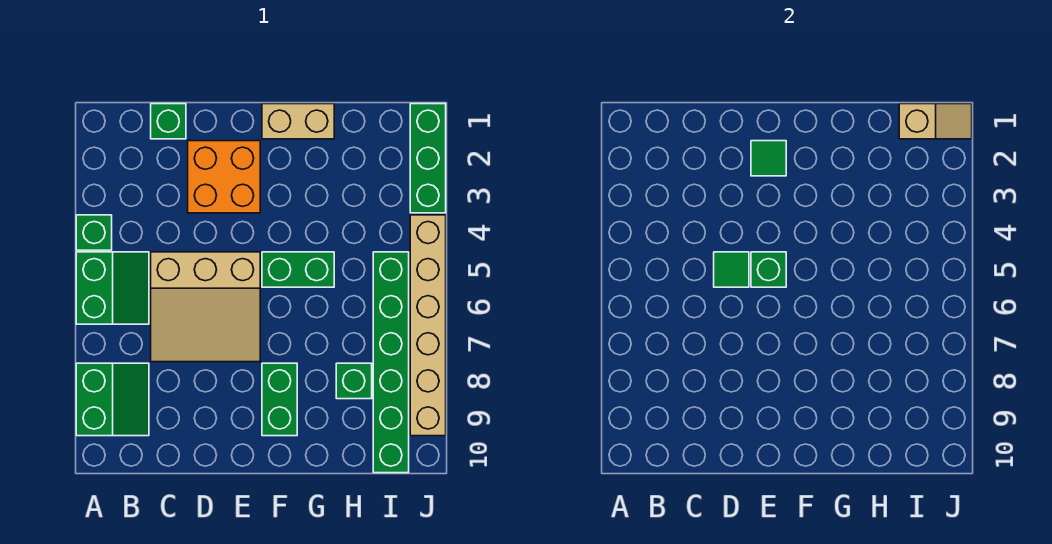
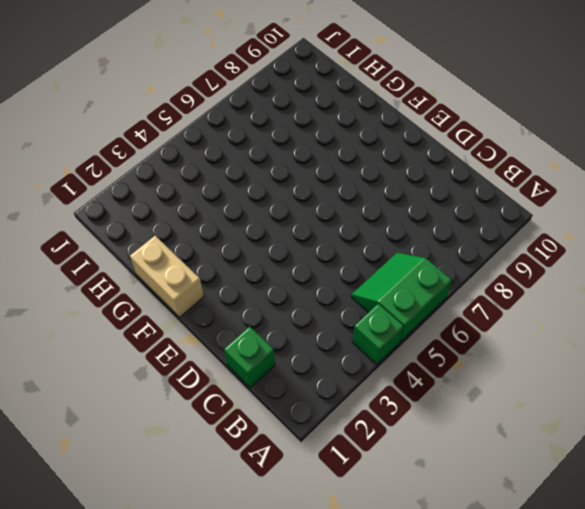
none -> green 2x2 slope [76,363,149,436]
none -> tan 3x3 slope [151,252,260,362]
none -> orange 2x2 brick [188,141,260,213]

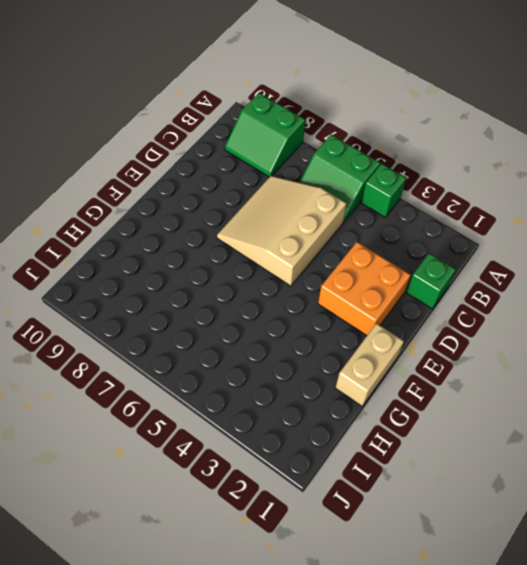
none -> green 1x2 brick [262,252,334,287]
none -> green 1x2 brick [262,363,297,436]
none -> green 1x1 brick [336,363,372,399]

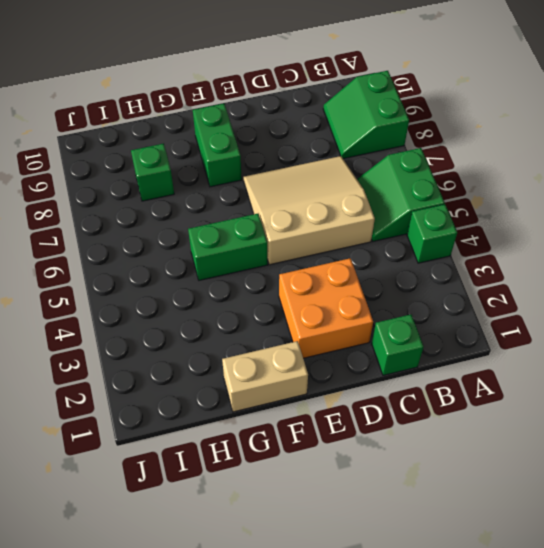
none -> green 1x6 brick [373,252,409,473]
none -> green 1x3 brick [410,104,446,213]
none -> tan 1x6 brick [410,215,446,436]

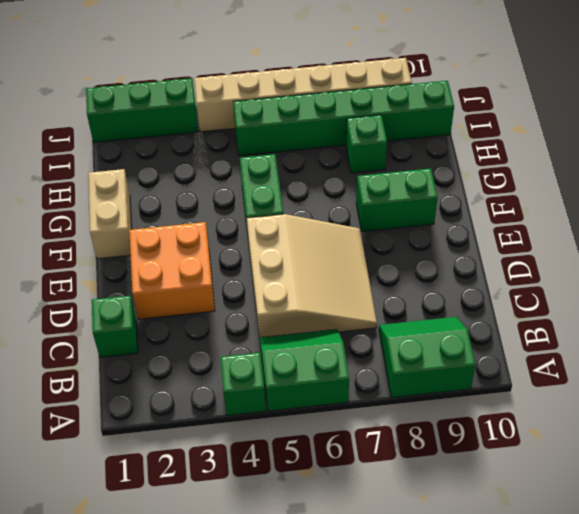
none -> green 1x1 tile [714,252,749,287]
none -> green 1x1 tile [751,141,786,176]
none -> green 1x1 brick [751,252,786,287]

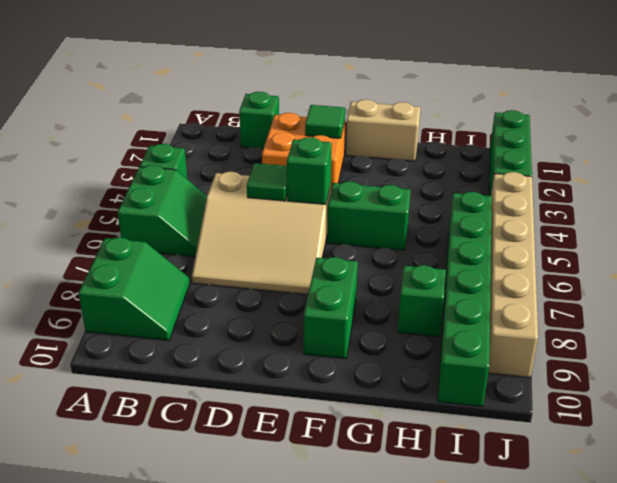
none -> tan 1x2 slope [899,104,972,139]

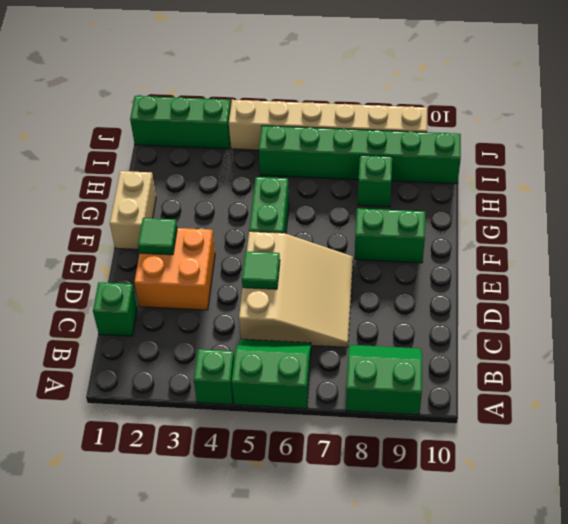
none -> green 1x1 brick [751,252,786,287]
none -> tan 1x2 slope [899,104,972,139]

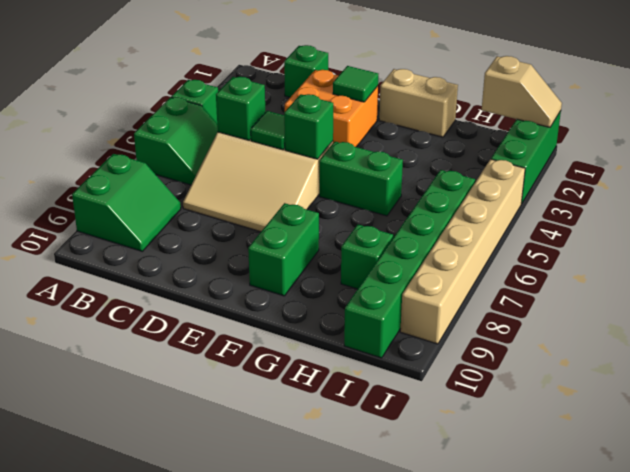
green 1x1 brick [216,77,265,140] -> none

